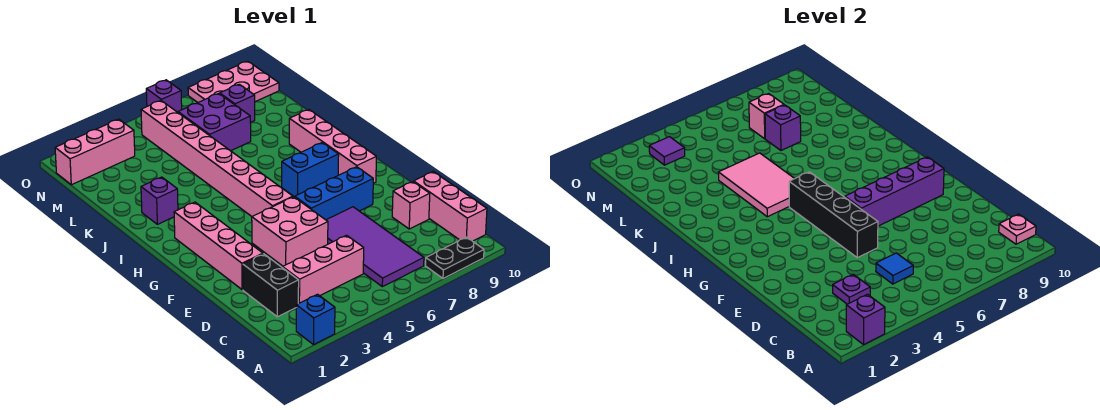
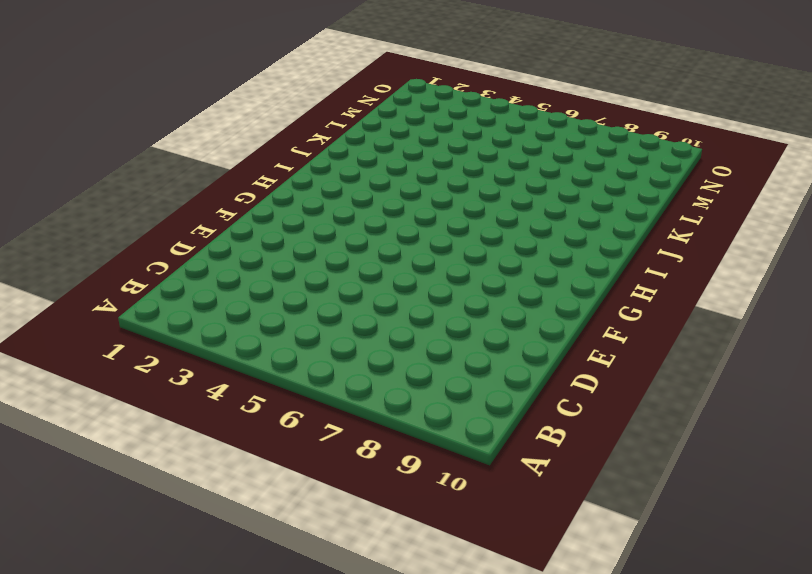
none -> blue 1x1 brick [296,294,335,345]
none -> black 1x2 plate [426,237,484,278]
none -> purple 2x4 tile [326,207,424,287]

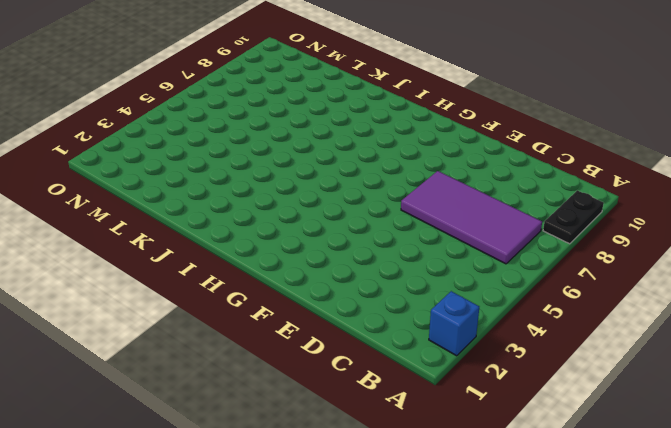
none -> pink 1x3 brick [414,172,487,241]
none -> black 1x2 brick [243,254,299,317]
none -> pink 1x3 brick [283,235,364,304]

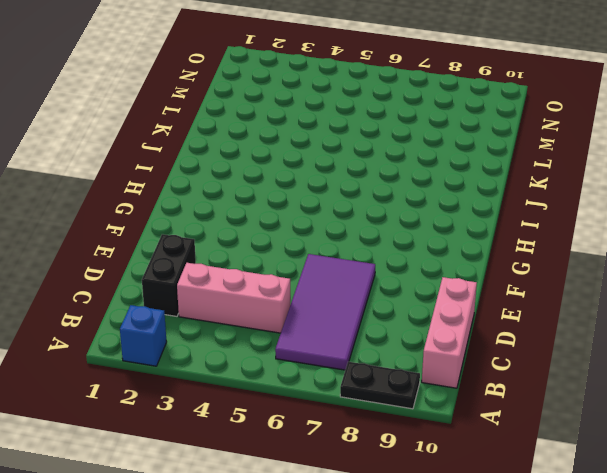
none -> pink 1x1 brick [392,182,430,229]
none -> pink 1x4 brick [174,202,263,290]
none -> pink 2x2 brick [252,197,328,266]

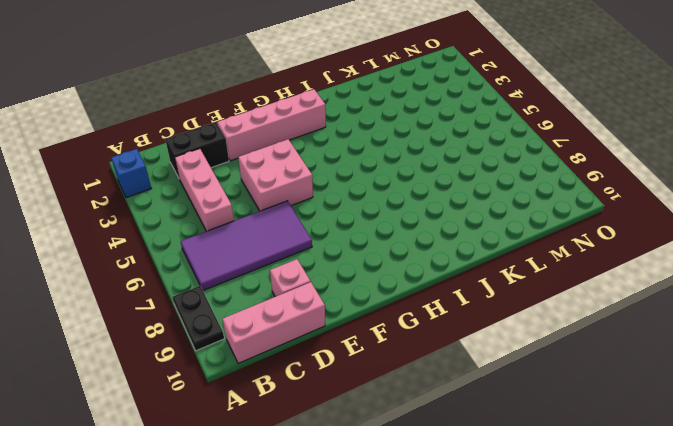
none -> blue 1x3 brick [295,167,373,220]
none -> pink 1x8 brick [141,101,293,216]
none -> pink 1x4 brick [289,110,376,183]

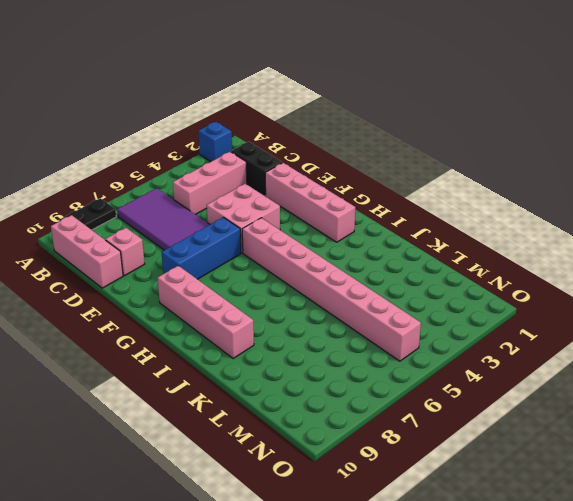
none -> blue 1x2 brick [282,143,339,197]
none -> purple 1x1 brick [141,177,178,224]
none -> purple 2x2 brick [178,94,251,151]

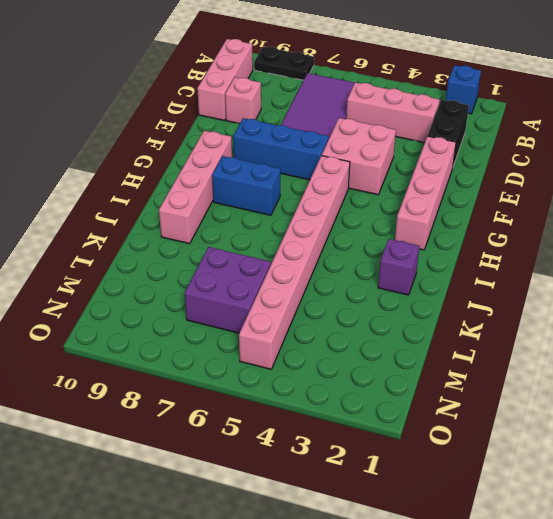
none -> purple 1x1 brick [220,84,255,123]
none -> pink 1x3 brick [55,119,135,185]
none -> pink 2x3 plate [188,61,279,102]

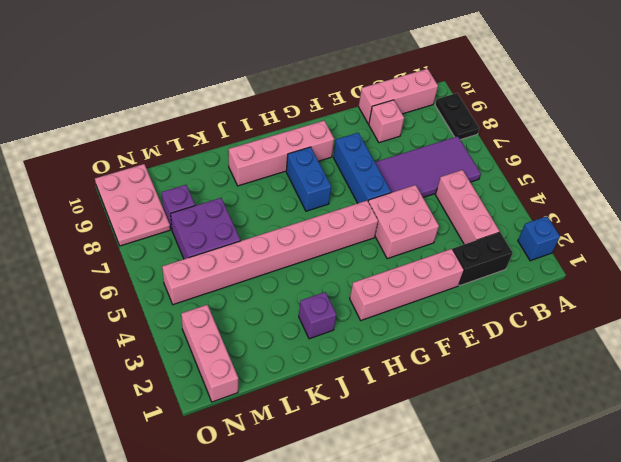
none -> purple 1x1 brick [146,80,182,112]
none -> purple 1x1 brick [846,294,885,345]
none -> pink 1x1 plate [999,214,1036,244]

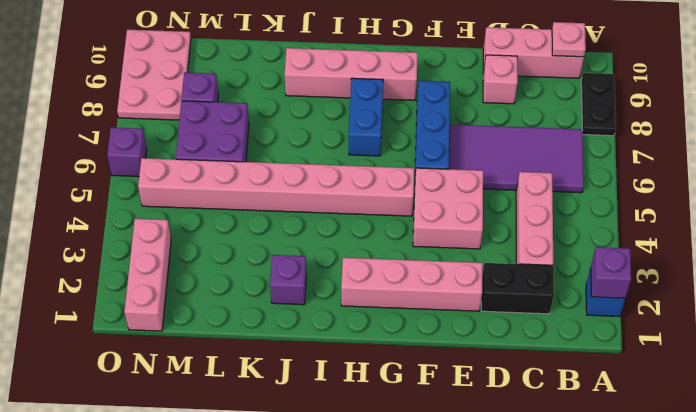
none -> purple 1x1 plate [833,274,870,304]
none -> blue 1x1 tile [876,253,913,284]
none -> black 1x4 brick [789,172,878,258]

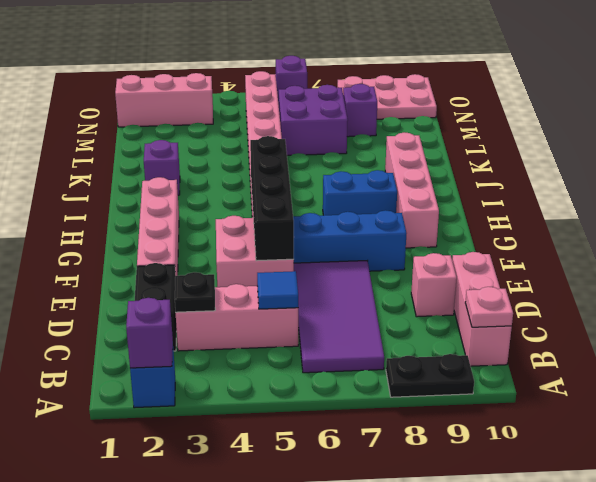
black 1x1 plate [175,272,215,312] -> purple 1x1 plate [833,274,870,304]
none -> purple 1x4 brick [845,157,944,226]
none -> pink 2x3 tile [718,153,795,217]
none -> purple 1x1 brick [765,105,801,150]

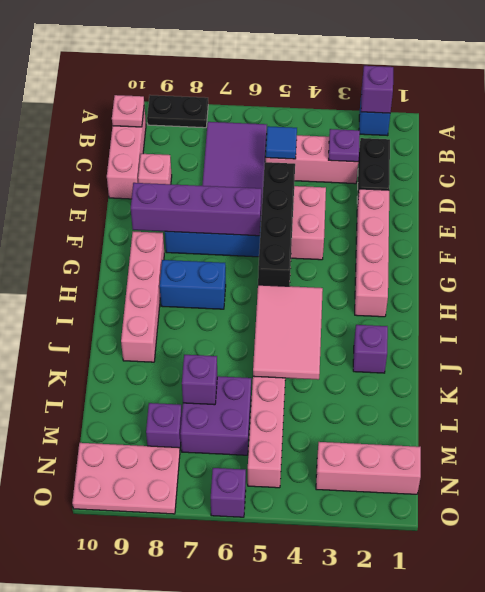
none -> pink 1x1 brick [749,94,784,139]
none -> purple 1x1 tile [649,137,685,165]

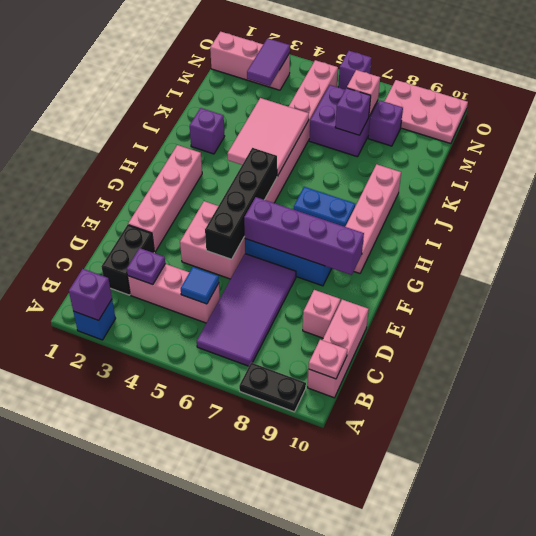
purple 1x2 tile [247,38,290,86] -> purple 1x1 tile [649,137,685,165]

